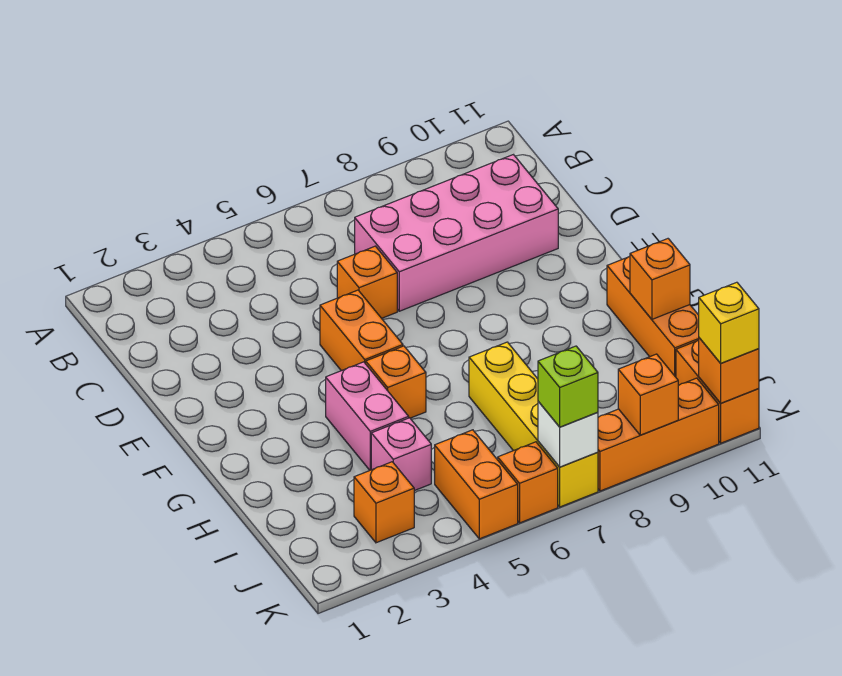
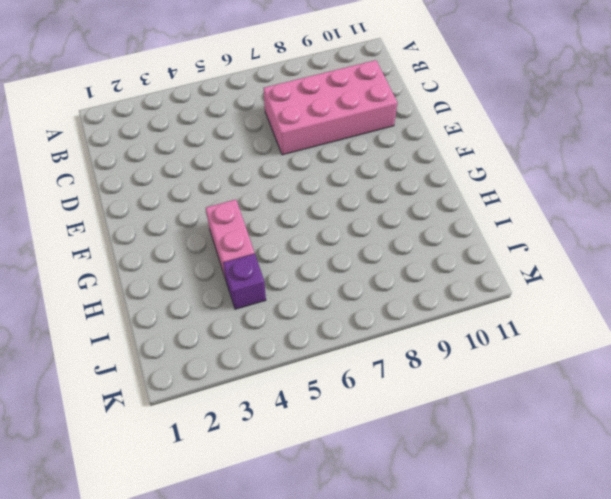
purple 1x1 brick [223,254,266,309] -> pink 1x1 brick [371,418,431,491]
none -> orange 1x1 brick [337,246,397,318]
none -> orange 1x2 brick [320,290,403,371]
none -> orange 1x1 brick [366,346,426,418]

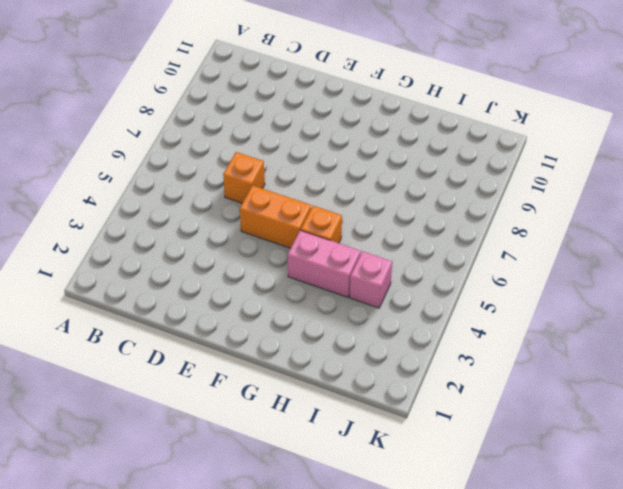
none -> pink 2x4 brick [355,155,558,311]
none -> orange 1x3 brick [607,256,699,377]
none -> yellow 1x4 brick [469,342,598,507]

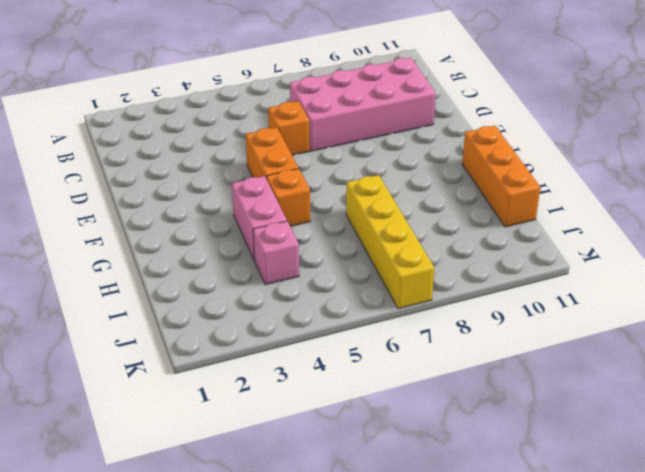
none -> orange 1x1 brick [354,462,414,543]
none -> orange 1x2 brick [435,430,518,539]
none -> orange 1x2 brick [676,340,759,443]

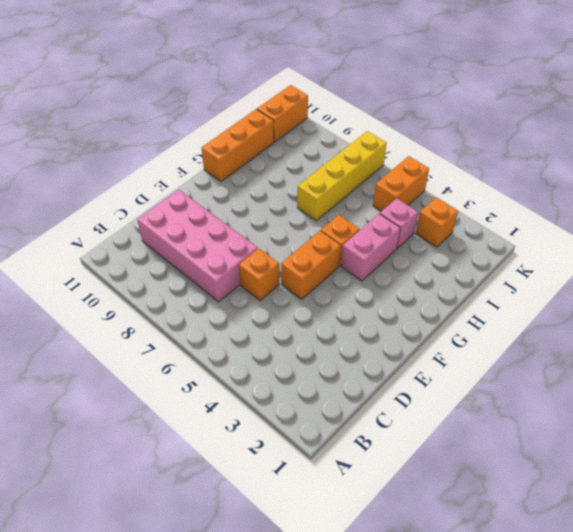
none -> orange 1x1 brick [498,442,558,523]
none -> orange 1x3 brick [598,378,719,491]
none -> orange 1x1 brick [630,239,690,319]

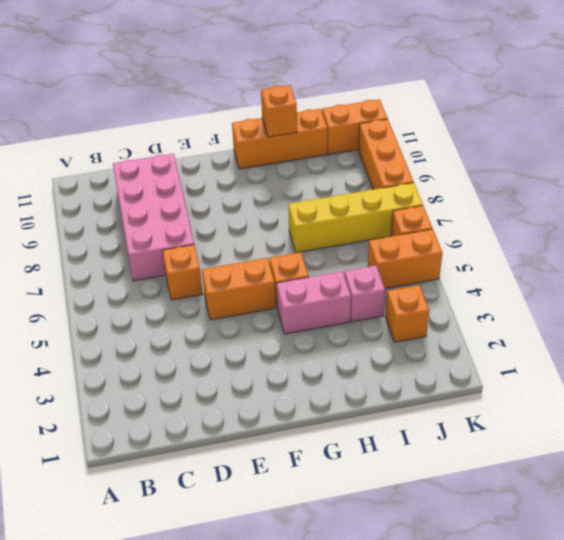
none -> white 1x1 brick [538,401,598,467]
none -> orange 1x1 brick [618,354,678,435]
none -> orange 1x1 brick [699,338,759,403]

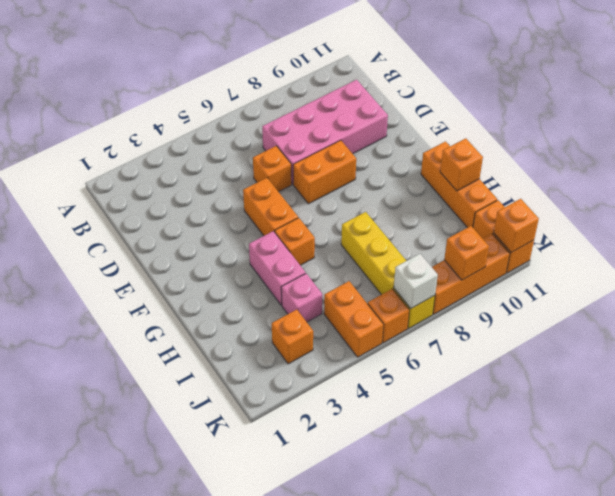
orange 1x2 brick [293,140,356,204] -> none
none -> lime 1x1 brick [538,346,598,427]
none -> yellow 1x1 brick [699,282,759,363]

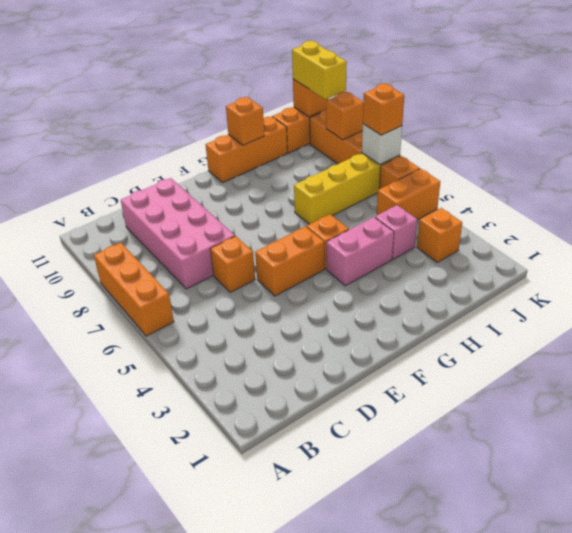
orange 1x3 brick [94,243,174,336] -> none
orange 1x1 brick [363,84,404,135] -> lime 1x1 brick [538,346,598,427]
yellow 1x2 brick [292,41,347,99] -> yellow 1x1 brick [699,282,759,363]

